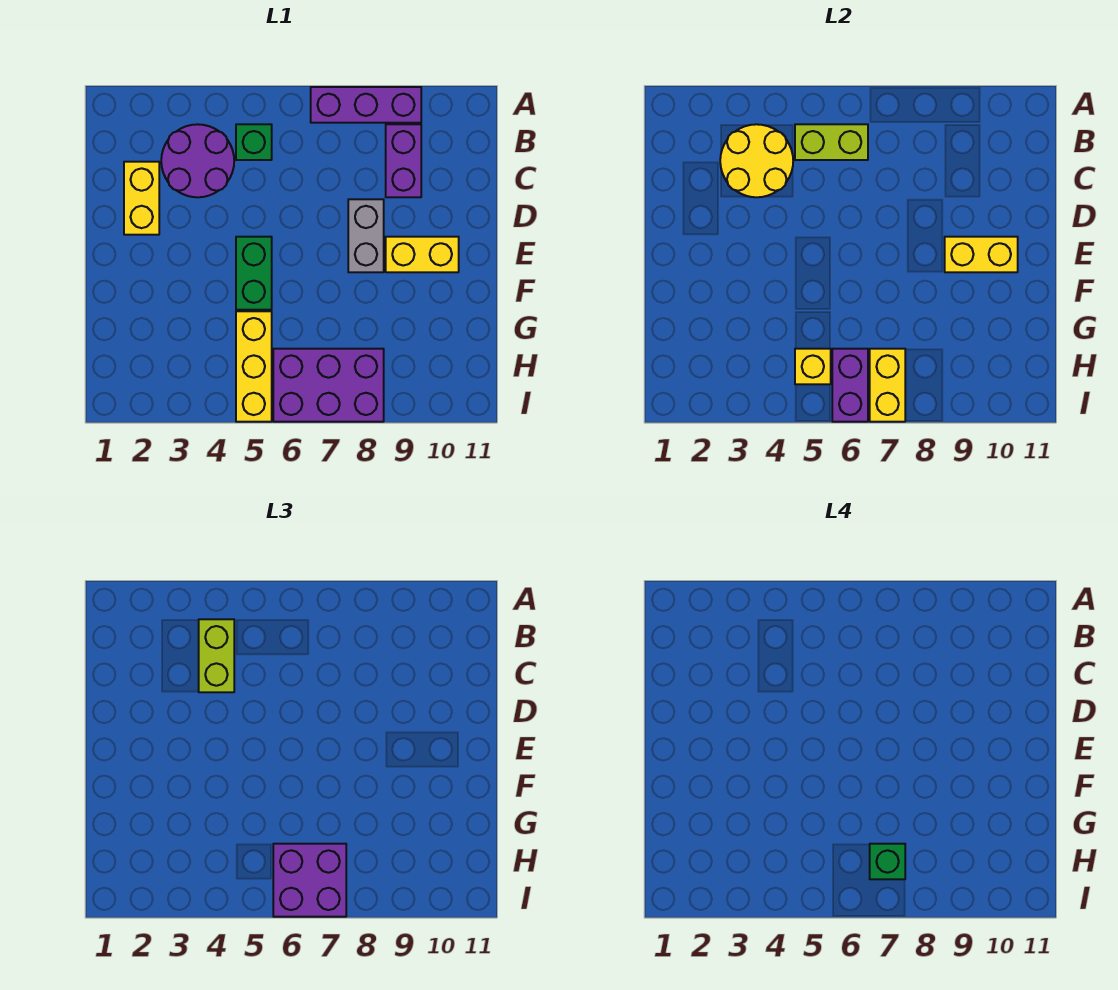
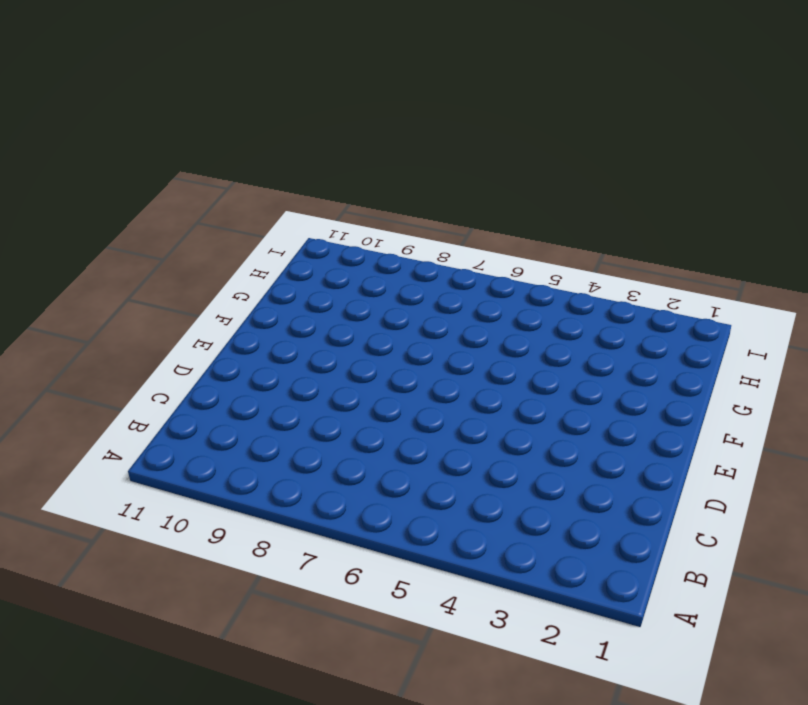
none -> purple 1x3 brick [311,87,421,123]
none -> purple 2x2 round brick [161,124,234,197]
none -> green 1x1 brick [236,124,272,160]

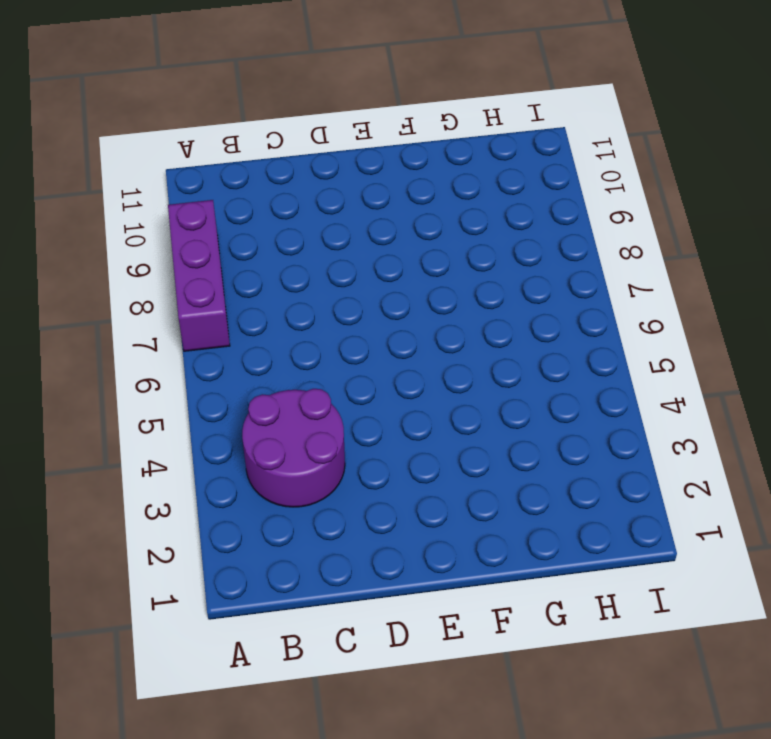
none -> green 1x1 brick [236,124,272,160]
none -> purple 1x2 brick [386,124,421,197]
none -> yellow 1x2 brick [124,162,159,235]

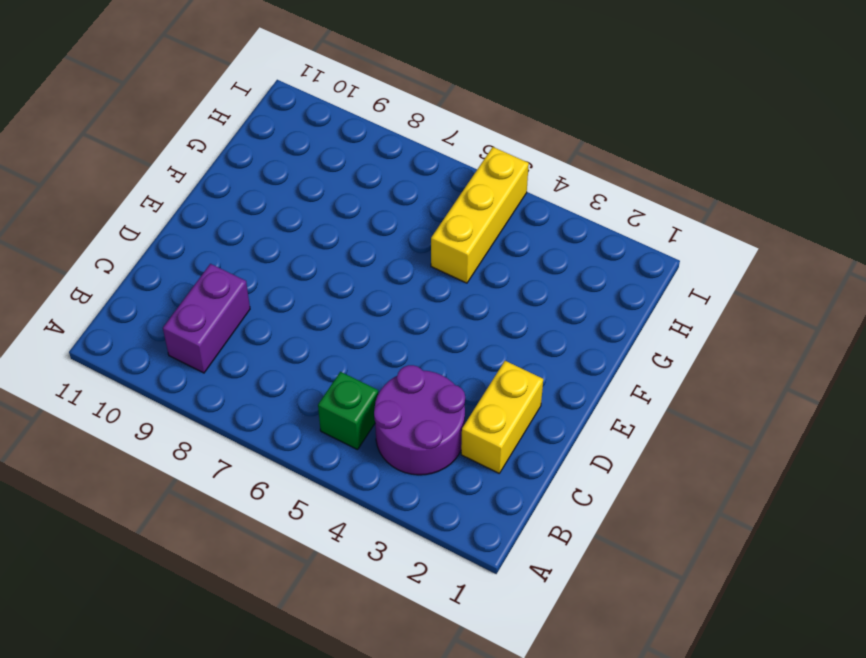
none -> purple 1x3 brick [311,87,421,123]
none -> grey 1x2 brick [348,199,384,272]
none -> green 1x2 brick [236,237,272,310]

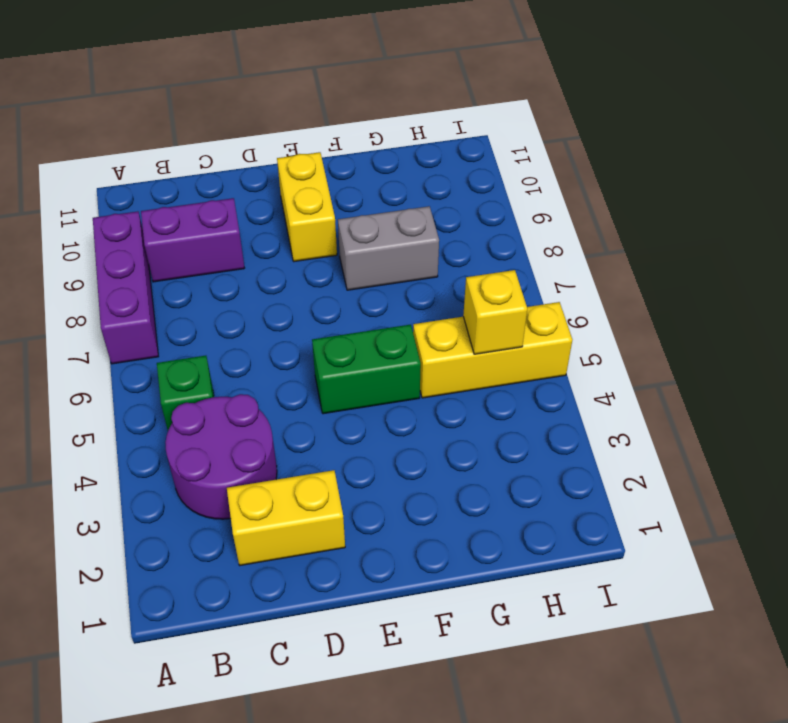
grey 1x2 brick [338,206,439,290] -> grey 1x2 brick moved to [348,199,384,272]
none -> purple 2x3 brick [273,349,384,422]
none -> yellow 2x2 round brick [720,124,793,197]
none -> lime 1x2 brick [795,124,868,160]

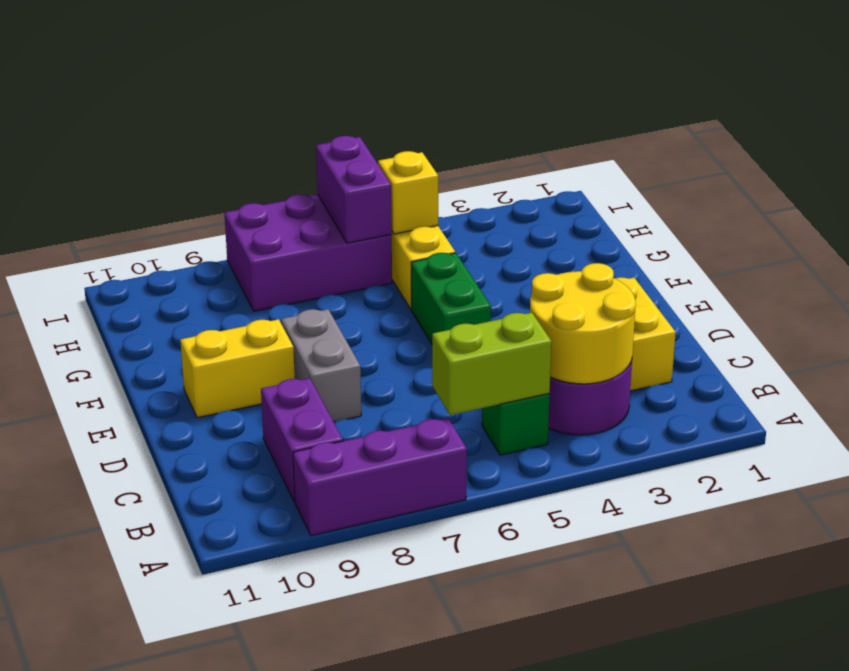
none -> yellow 1x2 brick [945,237,1018,272]
none -> yellow 1x2 brick [870,349,905,422]
none -> lime 1x2 brick [199,619,234,692]

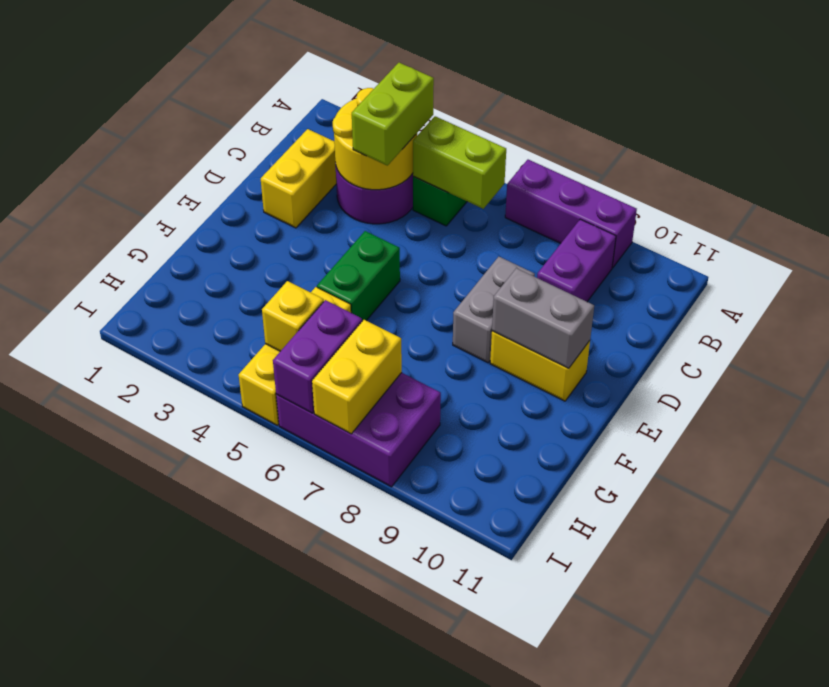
grey 1x2 brick [492,268,594,368] -> yellow 1x2 brick [945,237,1018,272]
none -> purple 2x2 brick [273,844,346,917]
none -> green 1x1 brick [870,844,905,879]

